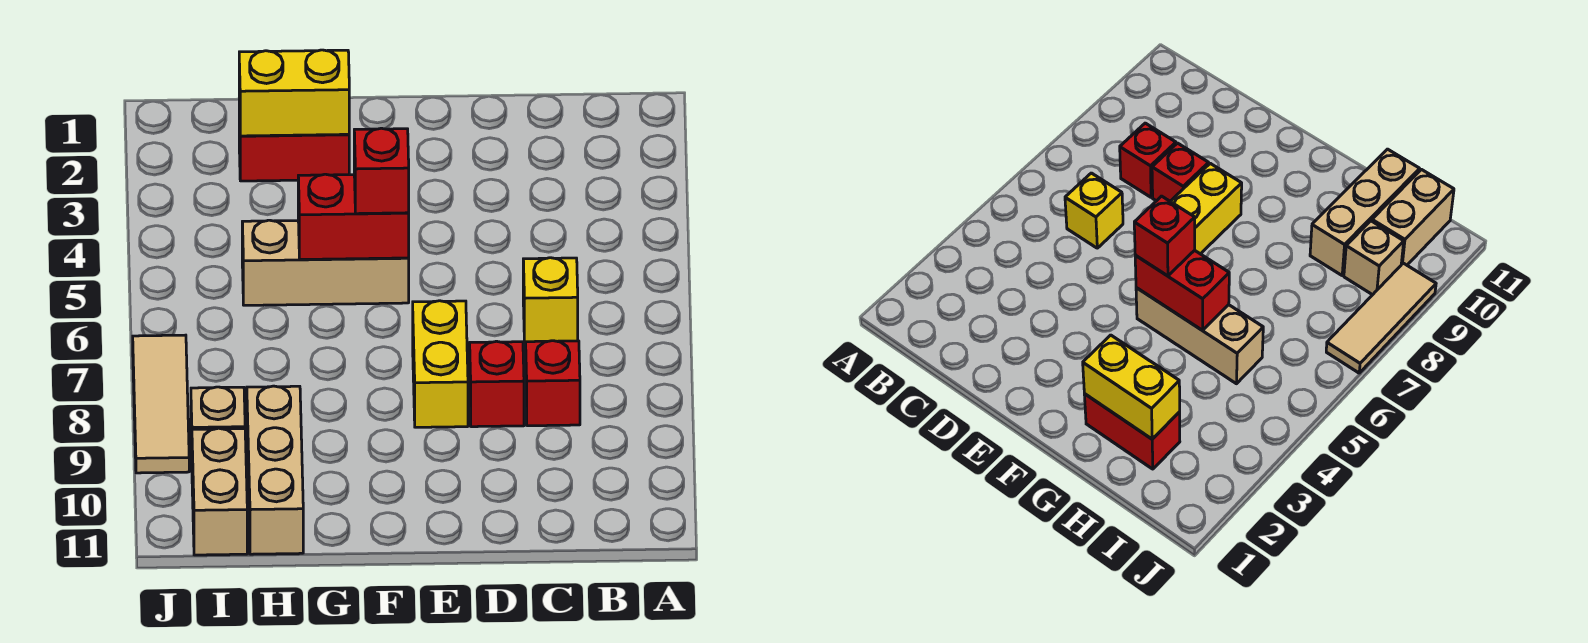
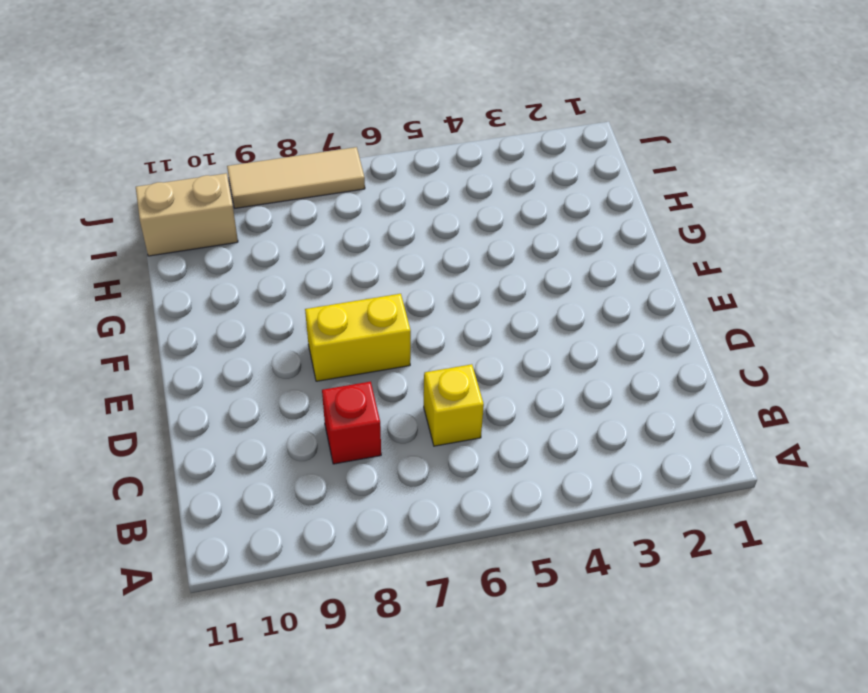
none -> red 1x1 brick [470,341,524,427]
none -> tan 1x3 brick [242,220,409,305]
none -> red 1x2 brick [239,109,349,181]

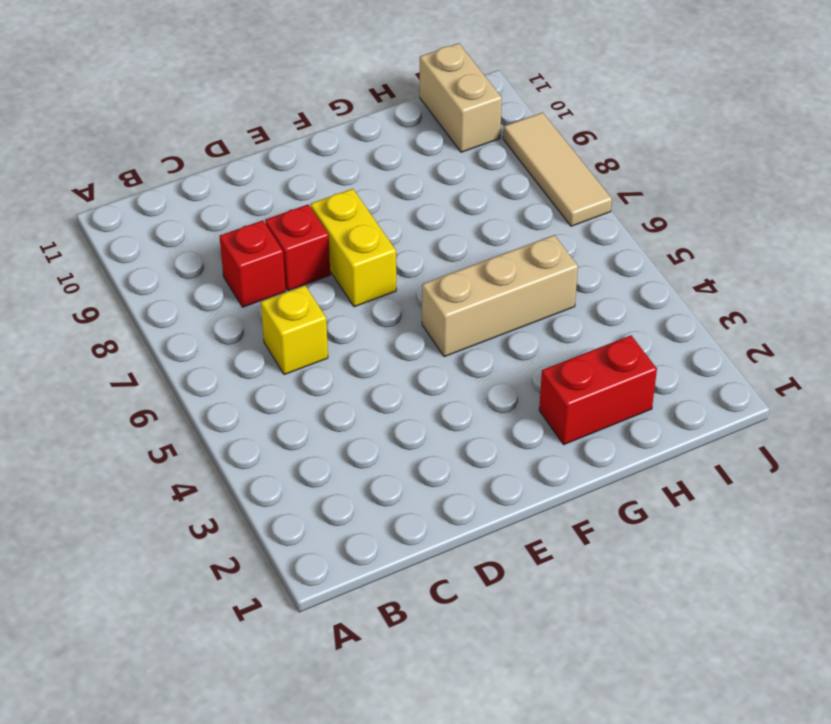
none -> tan 1x3 brick [247,386,303,554]
none -> tan 1x1 brick [191,387,245,458]
none -> red 1x2 brick [298,174,409,259]

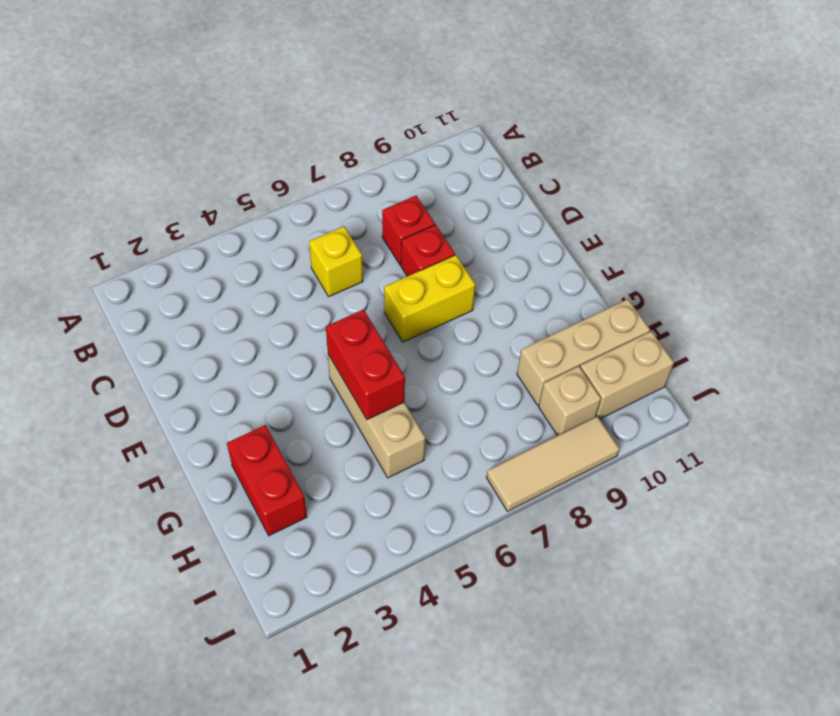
none -> yellow 1x2 brick [239,50,349,136]
none -> red 1x1 brick [354,128,409,214]

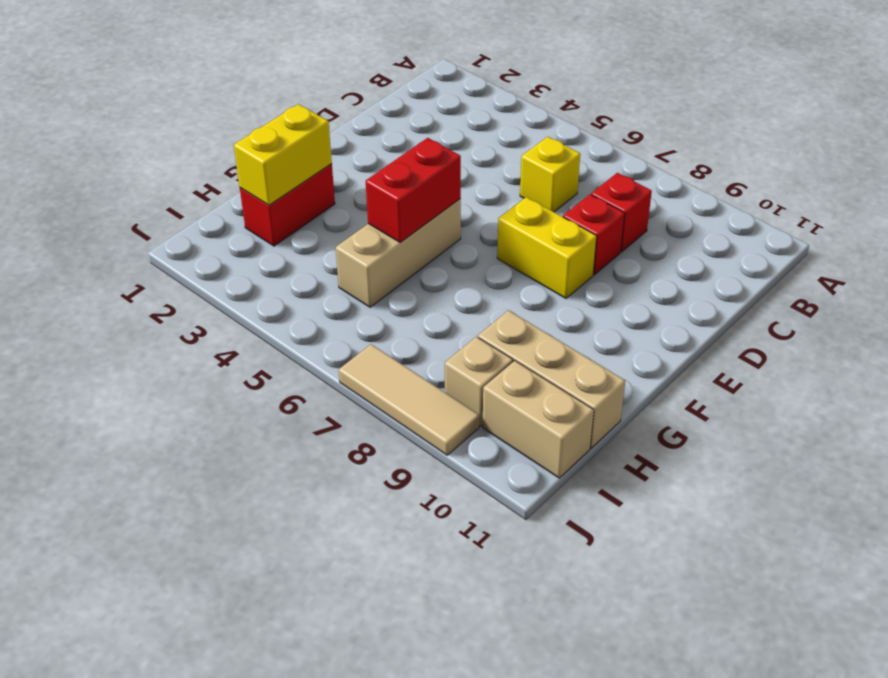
none -> red 1x1 brick [354,128,409,214]

